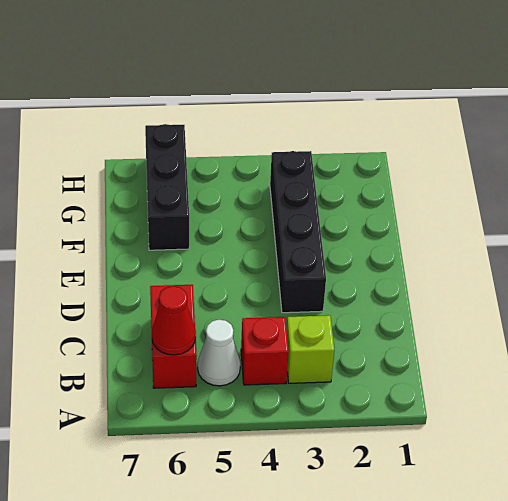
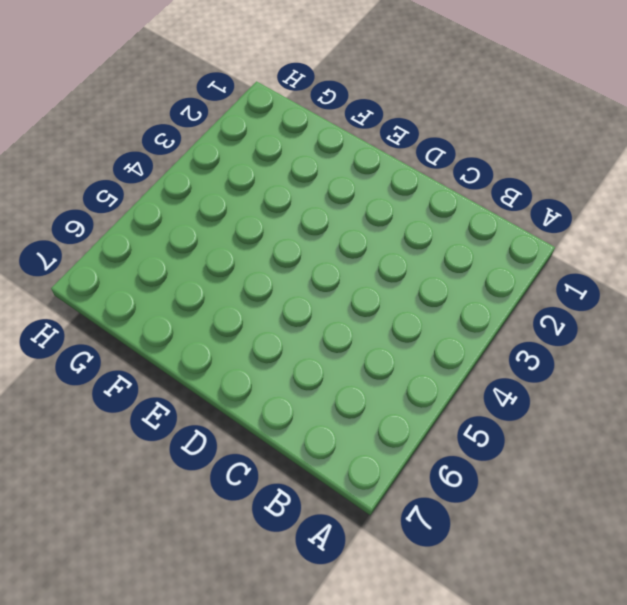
none -> lime 1x1 brick [287,315,334,383]
none -> red 1x1 brick [241,317,289,385]

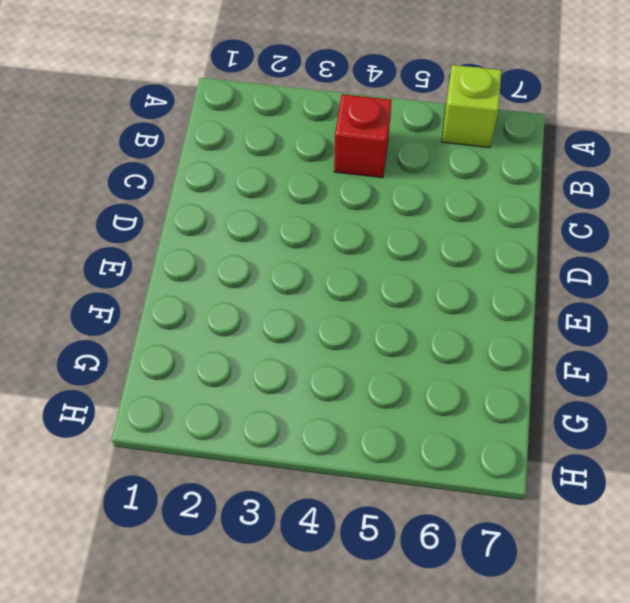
lime 1x1 brick [442,65,502,148] -> lime 1x1 brick moved to [287,315,334,383]
none -> white 1x1 cone [198,320,240,386]
none -> red 1x2 brick [150,285,197,388]

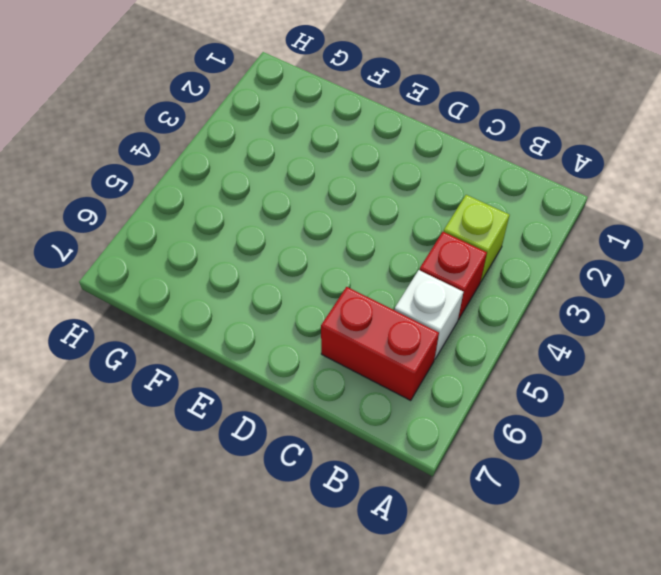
white 1x1 brick [394,270,463,359] -> white 1x1 cone [198,320,240,386]
none -> black 1x4 brick [270,151,326,313]
none -> black 1x3 brick [145,124,189,250]

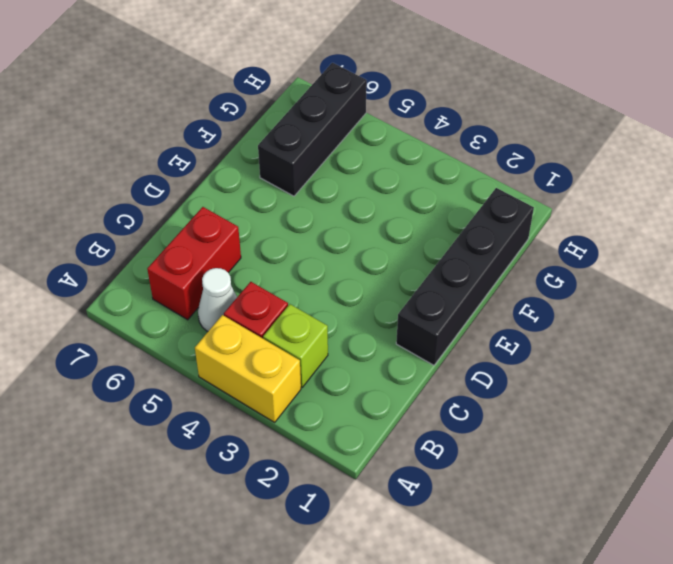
yellow 1x2 brick [195,315,301,422] -> none
black 1x4 brick [396,188,534,365] -> black 1x4 brick moved to [270,151,326,313]
none -> red 1x1 cone [152,286,196,355]

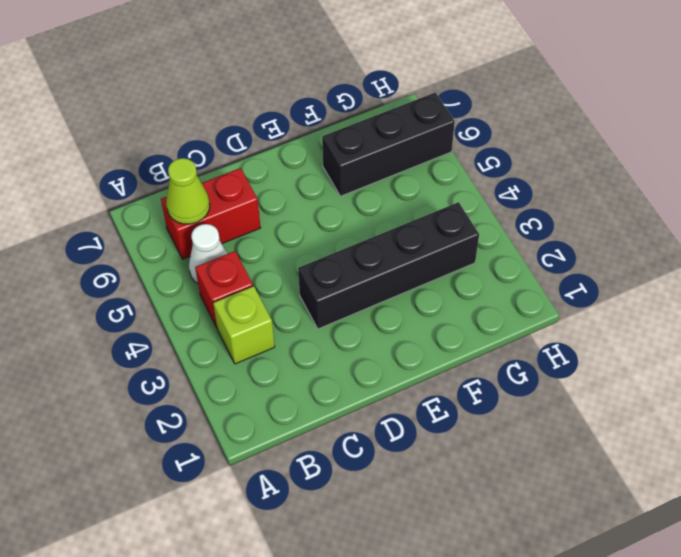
lime 1x1 cone [166,158,210,224] -> red 1x1 cone [152,286,196,355]

